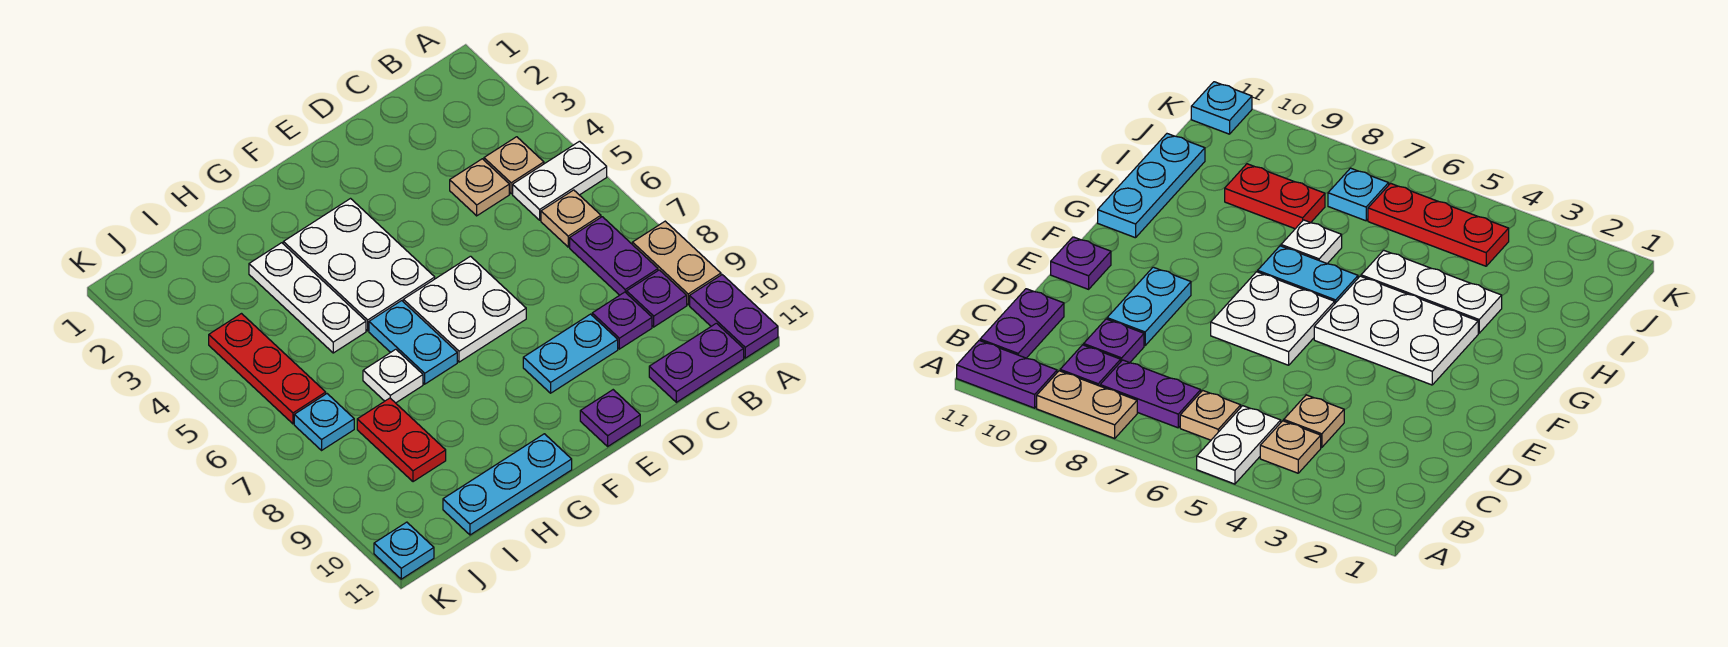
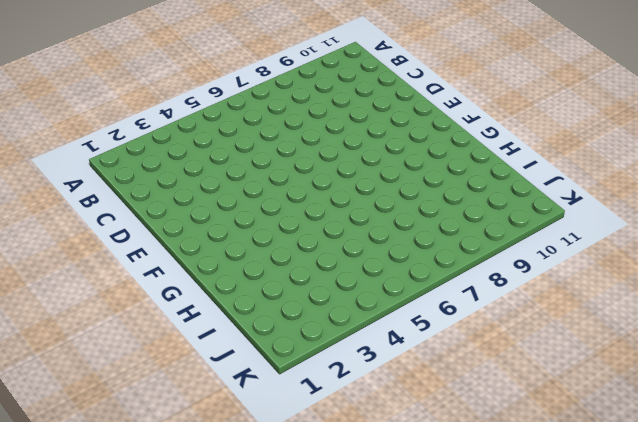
none -> white 1x2 plate [513,141,607,220]
none -> tan 1x2 plate [632,221,721,305]
none -> purple 1x2 plate [690,275,778,358]

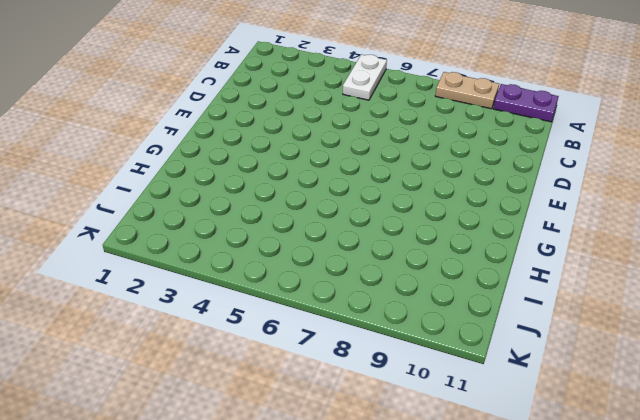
none -> tan 1x1 plate [484,137,544,194]
none -> tan 1x1 plate [541,190,601,247]
none -> purple 1x2 plate [570,217,658,295]

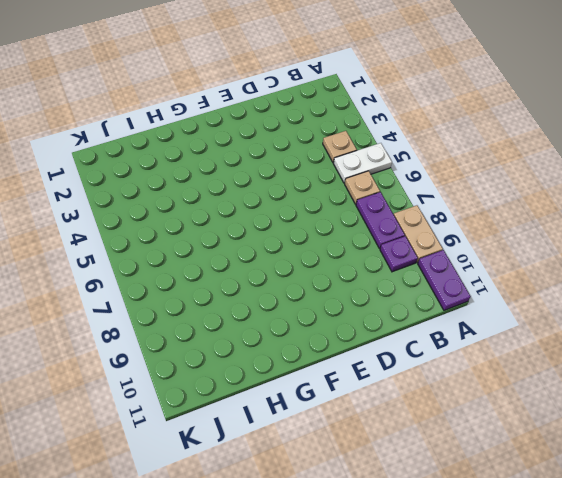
none -> purple 1x2 plate [649,323,744,402]
none -> tan 1x1 plate [450,159,509,216]
none -> purple 1x1 plate [592,292,652,349]

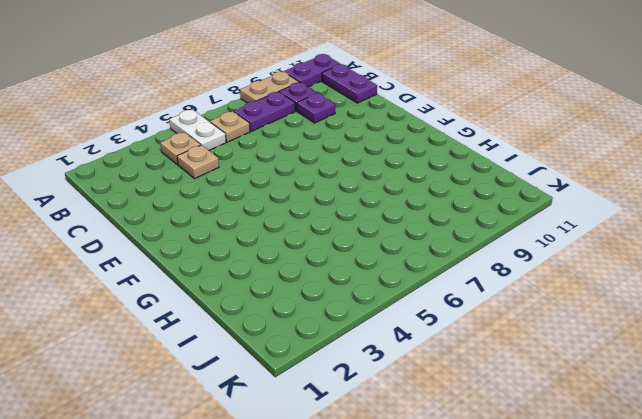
none -> cyan 1x2 plate [523,314,618,393]
none -> white 2x2 plate [403,256,526,362]
none -> purple 1x1 plate [580,390,640,446]

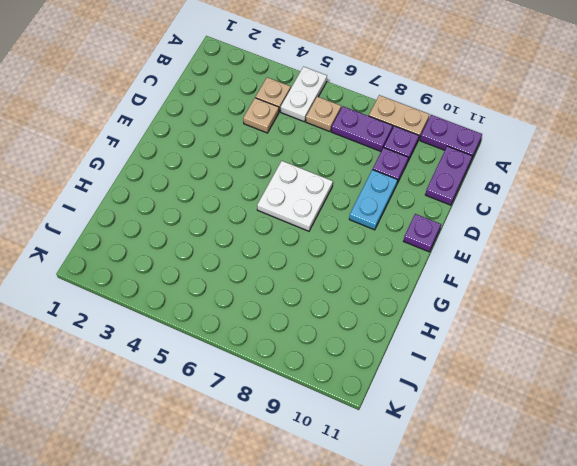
none -> white 2x3 plate [283,199,435,331]
none -> cyan 1x2 plate [369,301,457,384]
none -> cyan 1x3 plate [443,434,572,535]

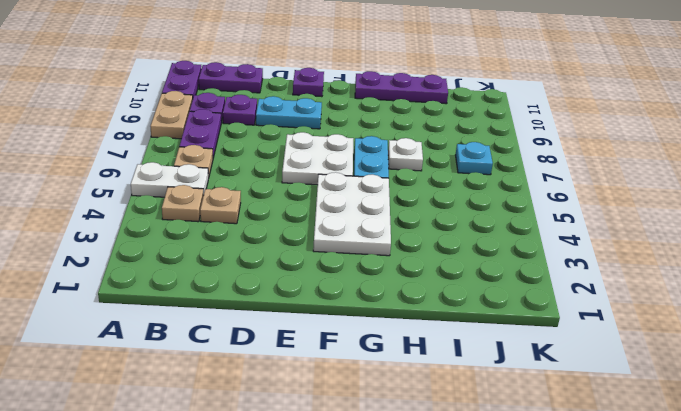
purple 1x3 plate [355,71,448,104] -> cyan 1x3 plate [443,434,572,535]
none -> white 1x3 plate [249,243,366,353]
none -> red 1x2 plate [357,398,446,482]
none -> red 1x3 plate [209,314,326,424]

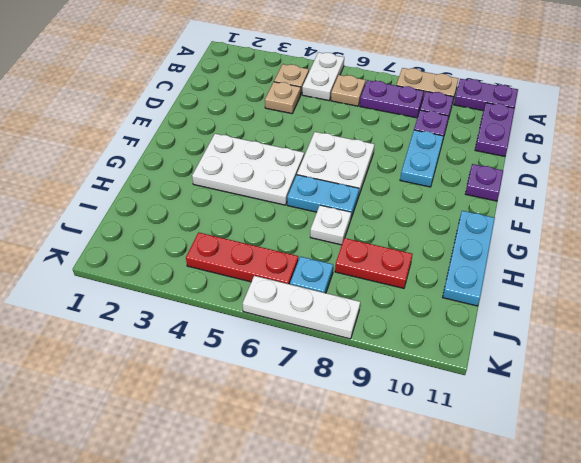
white 1x3 plate [243,276,360,339] -> white 1x3 plate moved to [249,243,366,353]
none -> cyan 1x1 plate [374,522,434,579]

